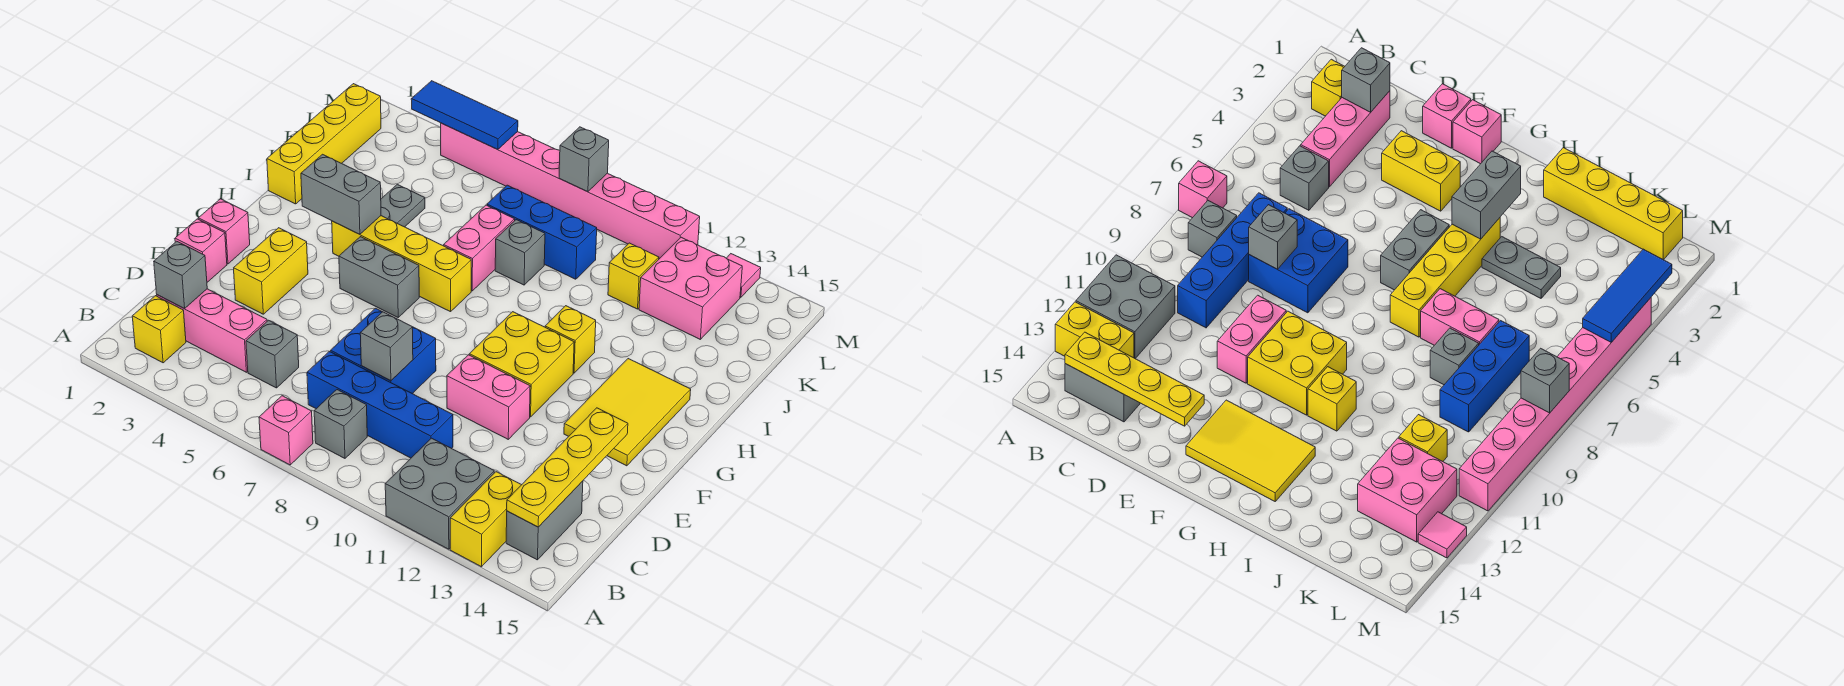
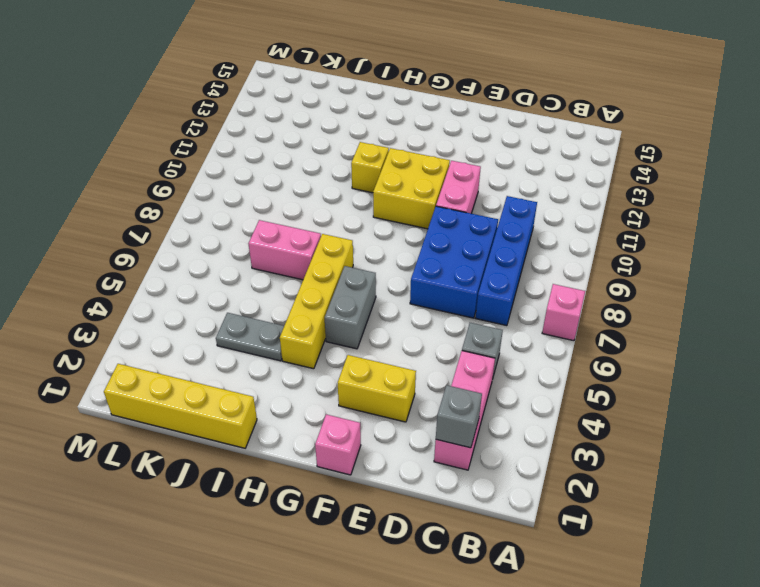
blue 2x3 brick [410,206,498,318] -> blue 2x2 brick [331,308,436,394]
none -> grey 2x2 brick [385,438,494,549]
none -> yellow 1x2 brick [450,472,521,567]
none -> yellow 1x1 brick [132,296,186,363]
none -> grey 1x1 brick [314,390,367,458]

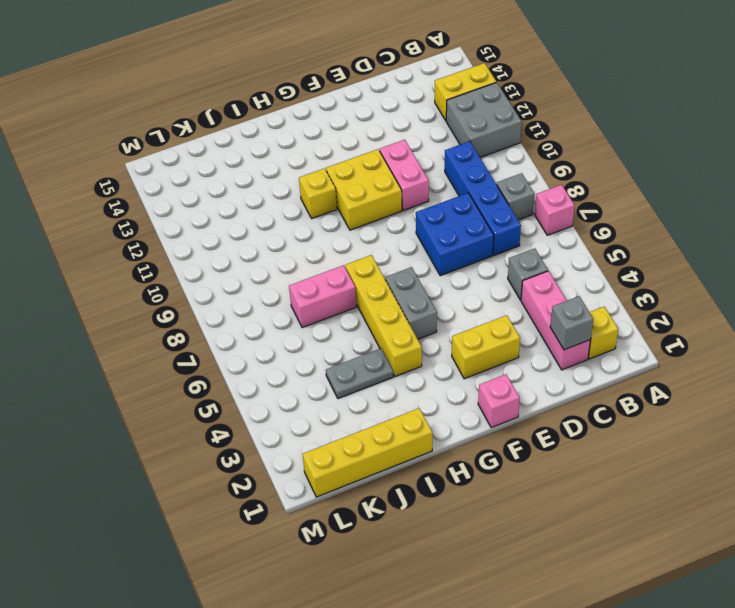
none -> grey 1x2 brick [506,481,583,560]
none -> pink 1x1 brick [175,219,227,282]
none -> yellow 2x3 tile [564,359,691,466]
none -> grey 1x1 brick [495,220,545,285]

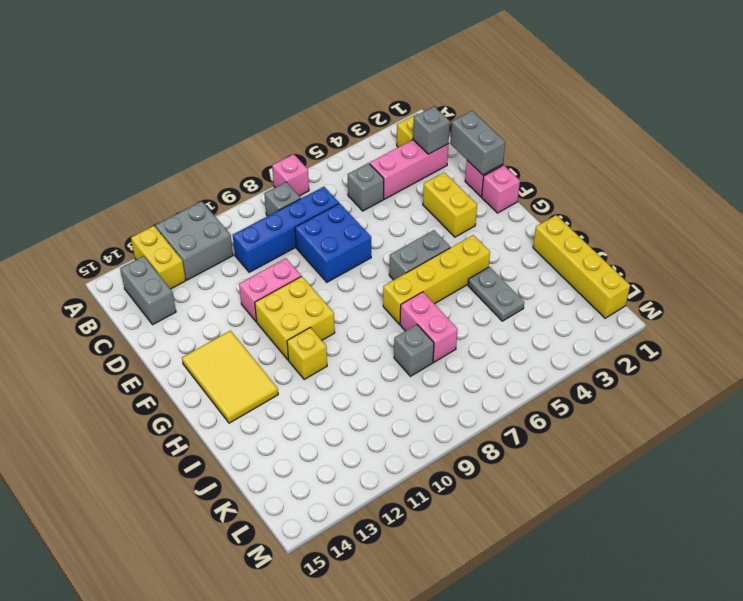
grey 1x2 brick [450,111,505,175] -> grey 1x2 brick turned to [301,154,381,234]
none -> blue 1x3 brick [487,185,597,279]
none -> yellow 1x1 brick [608,243,659,309]
none -> pink 2x2 brick [639,237,742,339]
none -> pink 1x8 brick [441,123,700,259]

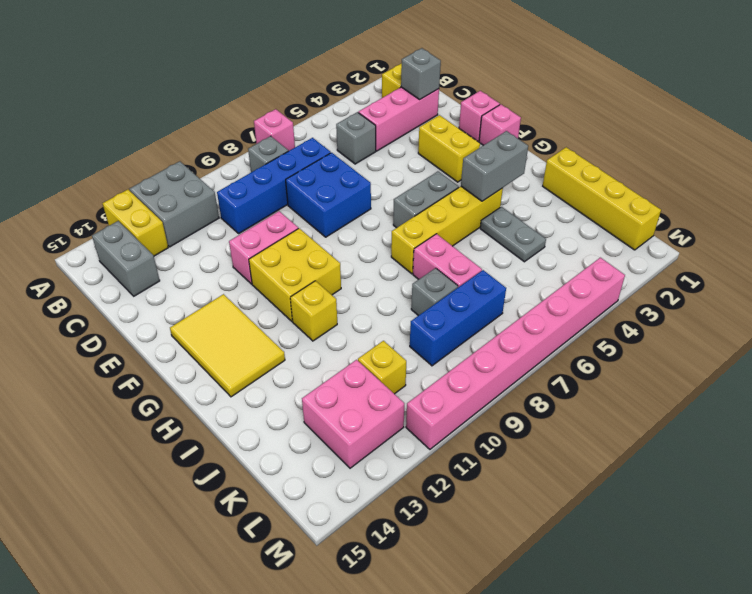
none -> pink 1x1 tile [726,254,761,297]
none -> yellow 1x4 plate [507,408,628,527]
none -> grey 1x1 brick [360,312,413,381]
none -> blue 1x3 tile [411,81,518,150]

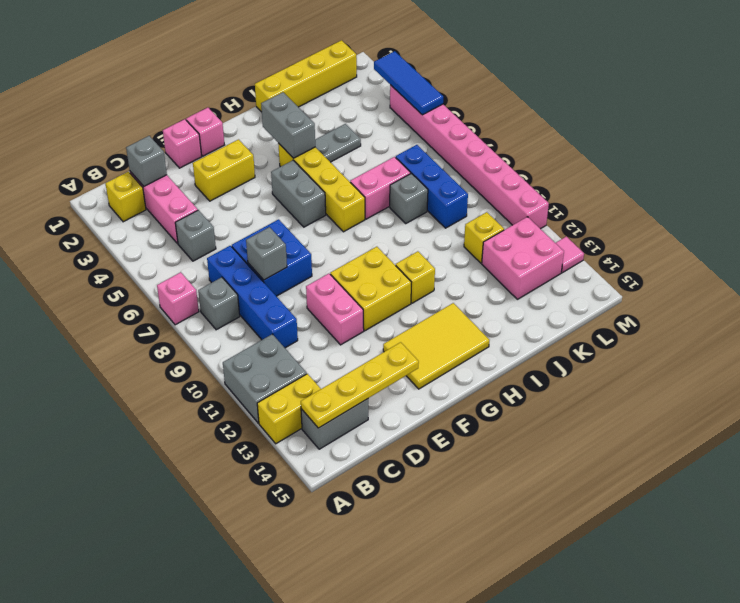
none -> grey 1x1 brick [559,127,609,192]

